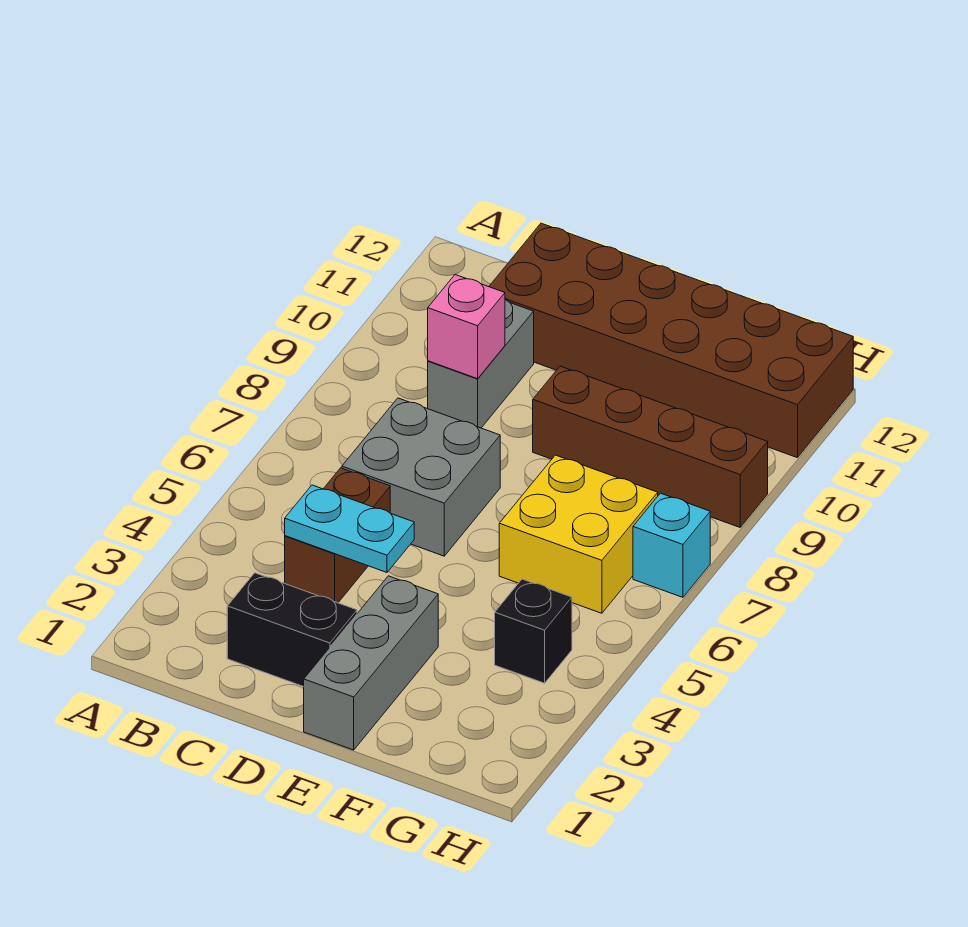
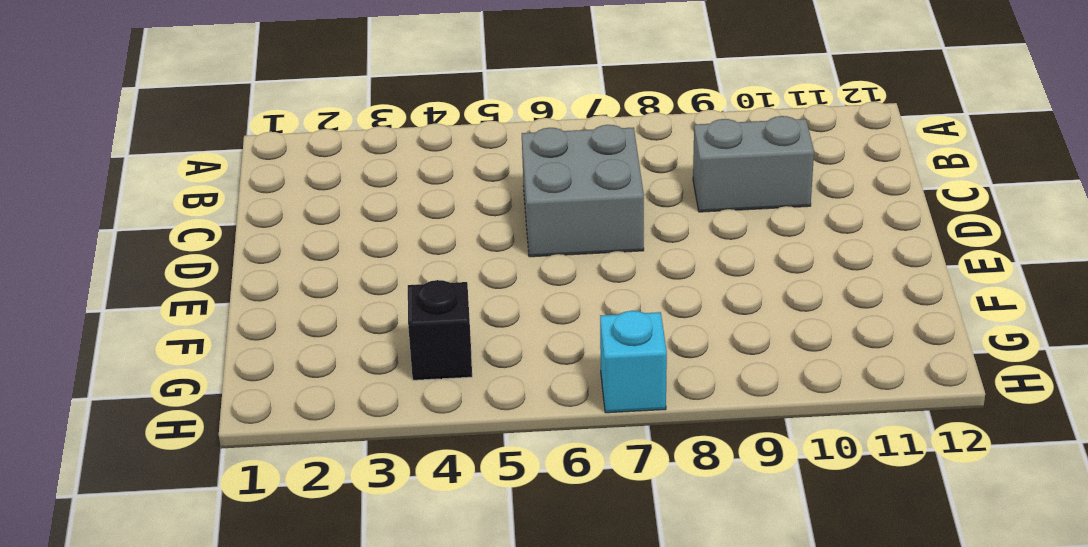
none -> black 1x2 brick [227,573,357,687]
none -> brown 1x2 brick [285,468,390,603]
none -> brown 2x6 brick [489,223,853,458]

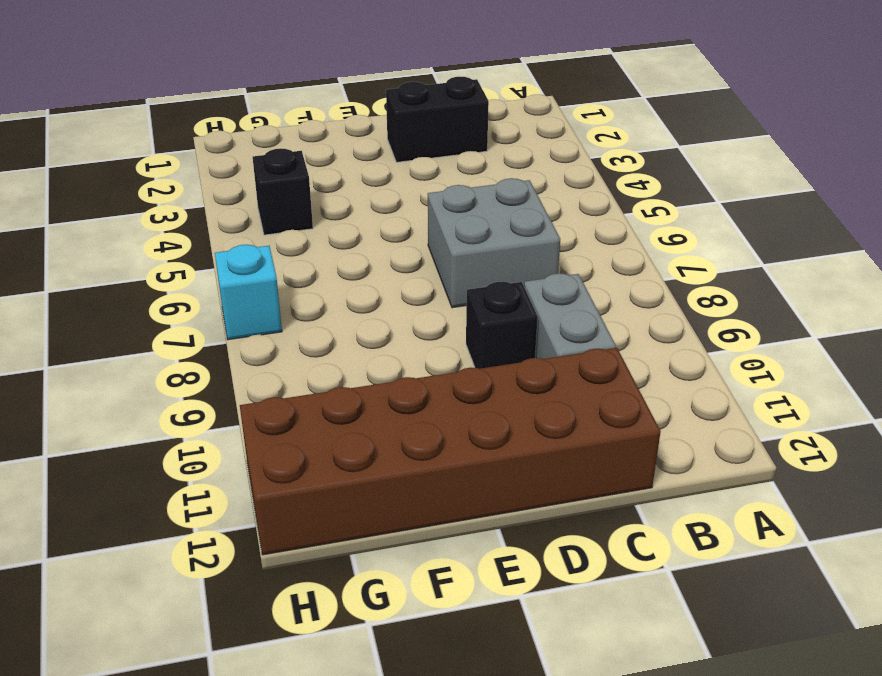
black 1x1 brick [466,282,538,369] -> none
none -> brown 1x2 brick [285,468,390,603]
none -> grey 1x3 brick [304,576,438,750]
none -> brown 1x4 brick [533,366,768,527]

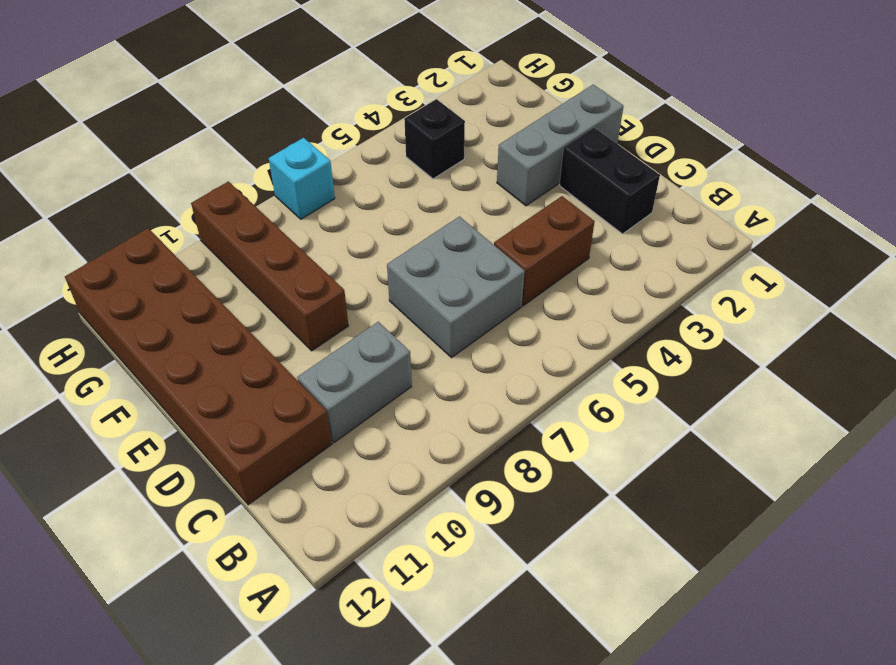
none -> yellow 2x2 brick [499,455,658,613]
none -> cyan 1x2 plate [285,485,414,572]
none -> pink 1x1 brick [428,275,505,379]

